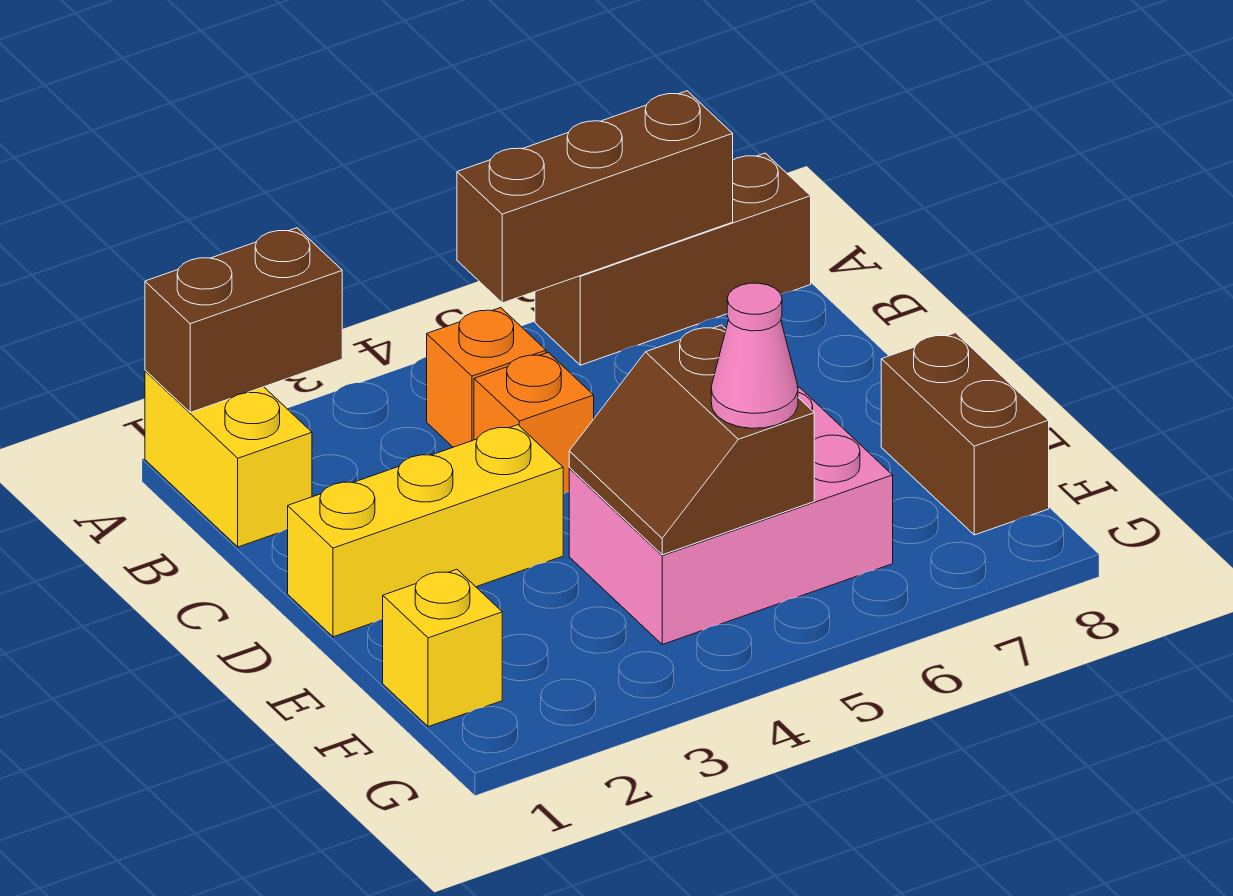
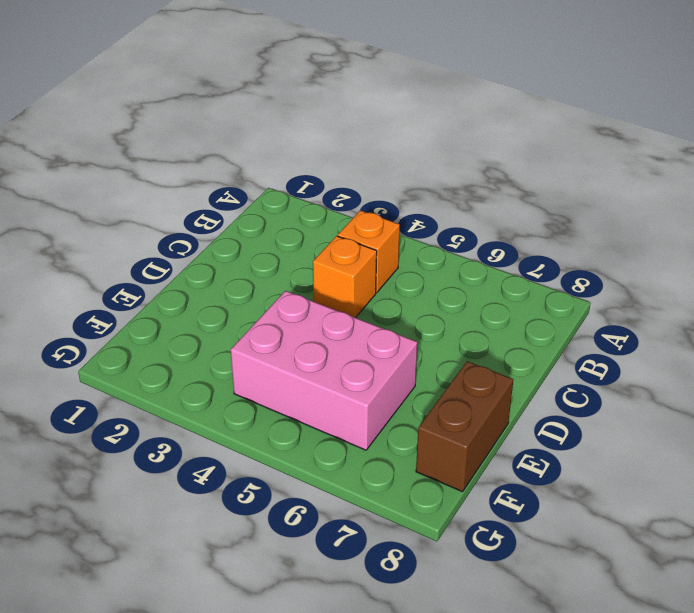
none -> yellow 1x2 brick [145,371,312,547]
none -> brown 1x3 brick [535,153,811,365]
none -> yellow 1x3 brick [288,425,563,637]

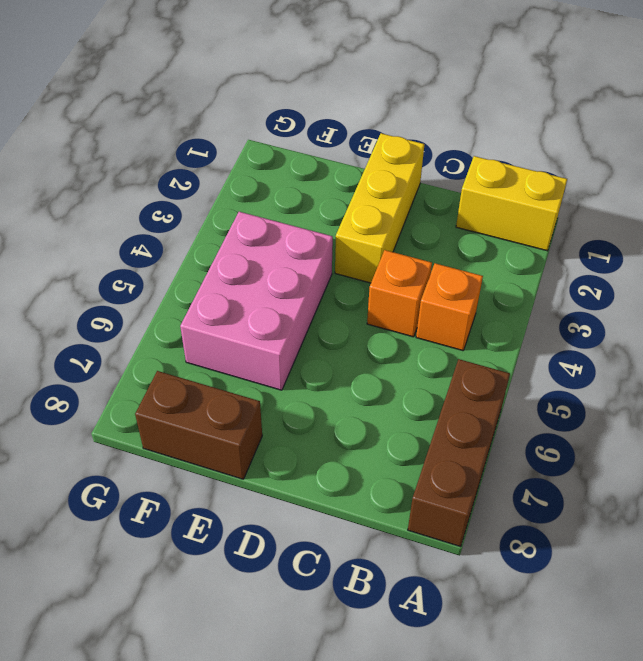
none -> yellow 1x1 brick [383,569,502,727]
none -> brown 1x2 brick [145,228,342,412]
none -> brown 1x3 brick [457,91,733,303]

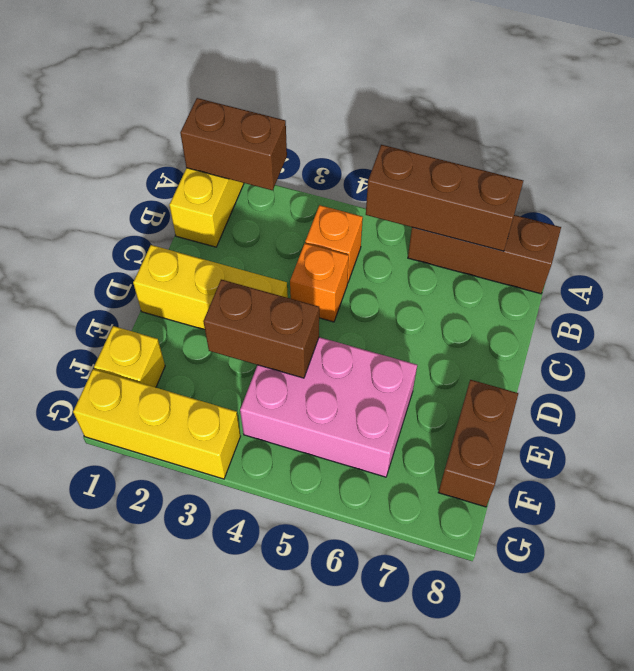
brown 1x2 brick [203,280,319,378] -> brown 2x2 slope [569,325,814,555]
yellow 1x3 brick [73,369,240,479] -> none
none -> pink 1x1 cone [711,283,798,428]

